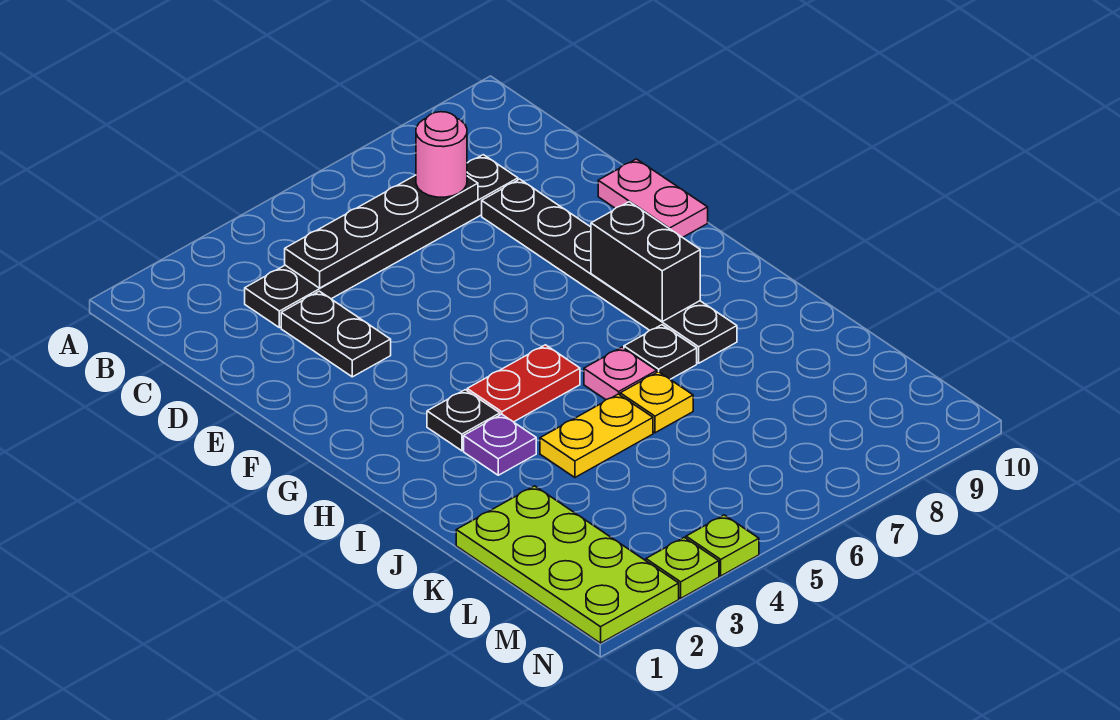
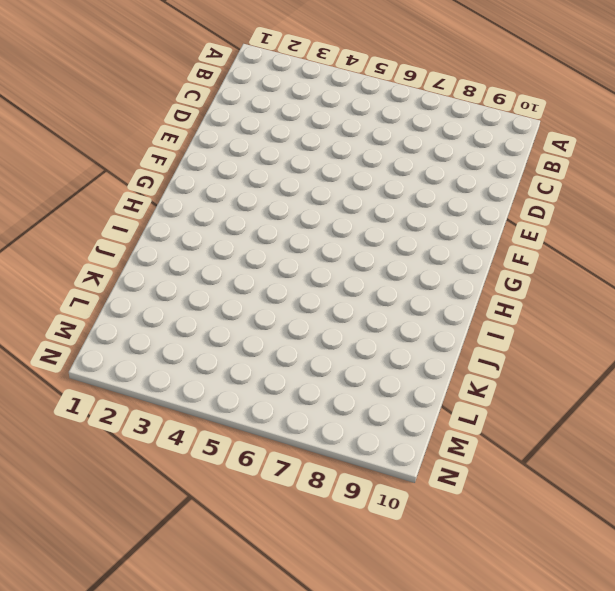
none -> black 1x6 plate [245,155,518,328]
none -> black 1x2 plate [281,291,391,377]
none -> black 1x6 plate [482,179,737,363]

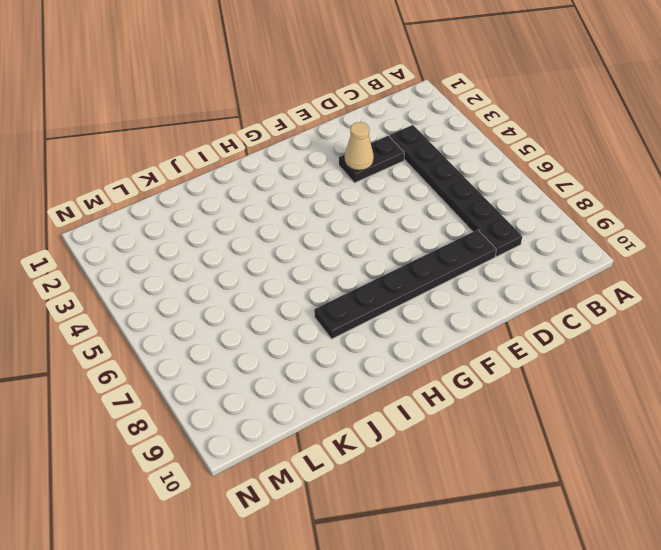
tan 1x1 cone [345,122,374,170] -> none
none -> pink 1x2 plate [598,159,708,238]
none -> black 1x1 plate [427,390,500,451]
none -> red 1x2 plate [467,345,580,422]

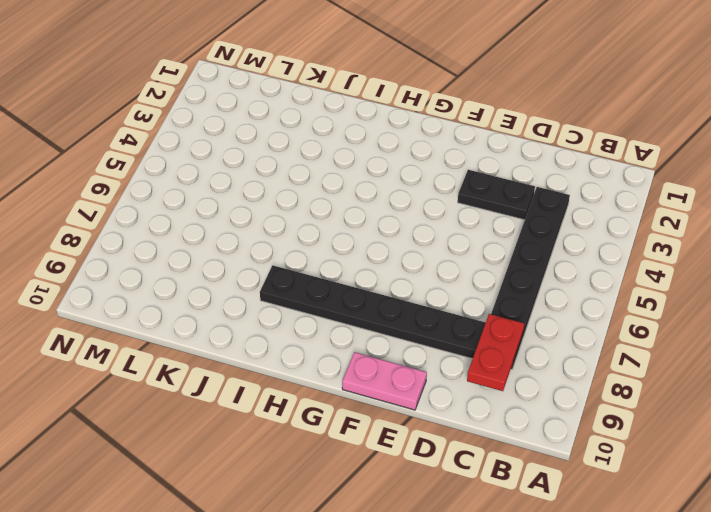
red 1x2 plate [467,314,524,391] -> red 1x2 plate moved to [467,345,580,422]
none -> black 1x1 plate [427,390,500,451]
none -> purple 1x1 plate [464,414,536,475]
none -> pink 1x1 plate [584,347,657,400]

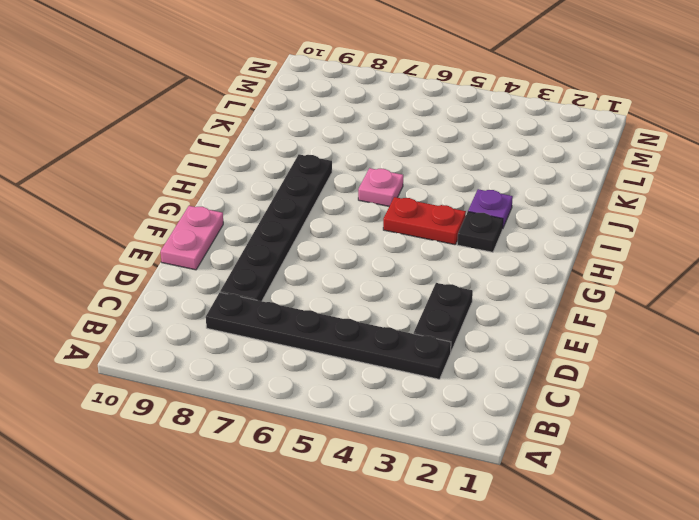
none -> black 1x1 plate [624,325,697,379]
none -> yellow 1x2 plate [540,394,653,477]
none -> yellow 1x1 plate [620,372,693,433]

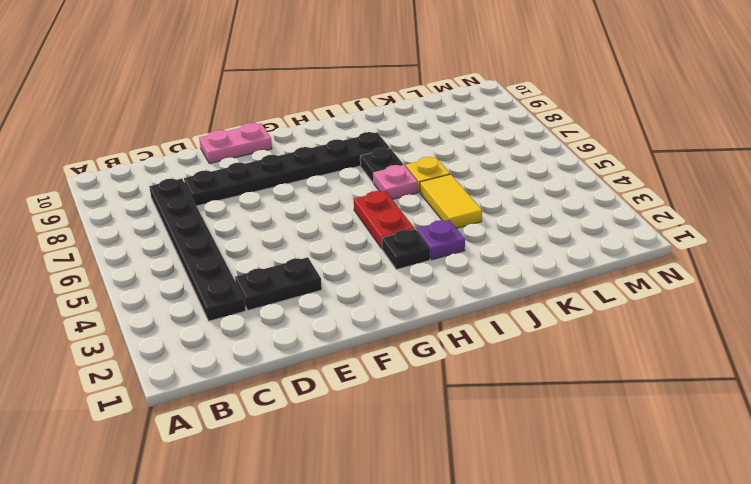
yellow 1x2 tile [420,174,482,228] -> yellow 1x2 plate [540,394,653,477]
none -> lime 2x4 plate [456,486,679,643]
none -> lime 1x1 plate [646,537,719,598]
none -> lime 1x1 plate [686,515,759,576]

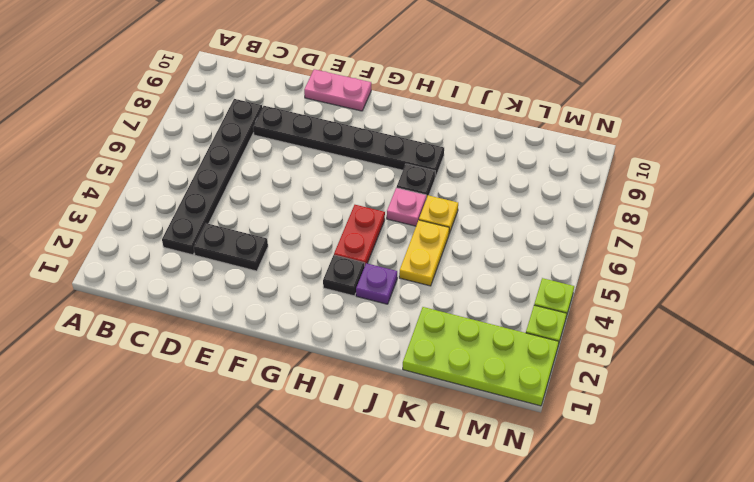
none -> black 1x4 plate [285,175,478,288]
none -> black 1x2 brick [591,202,700,321]
none -> pink 1x1 round brick [416,112,467,197]

